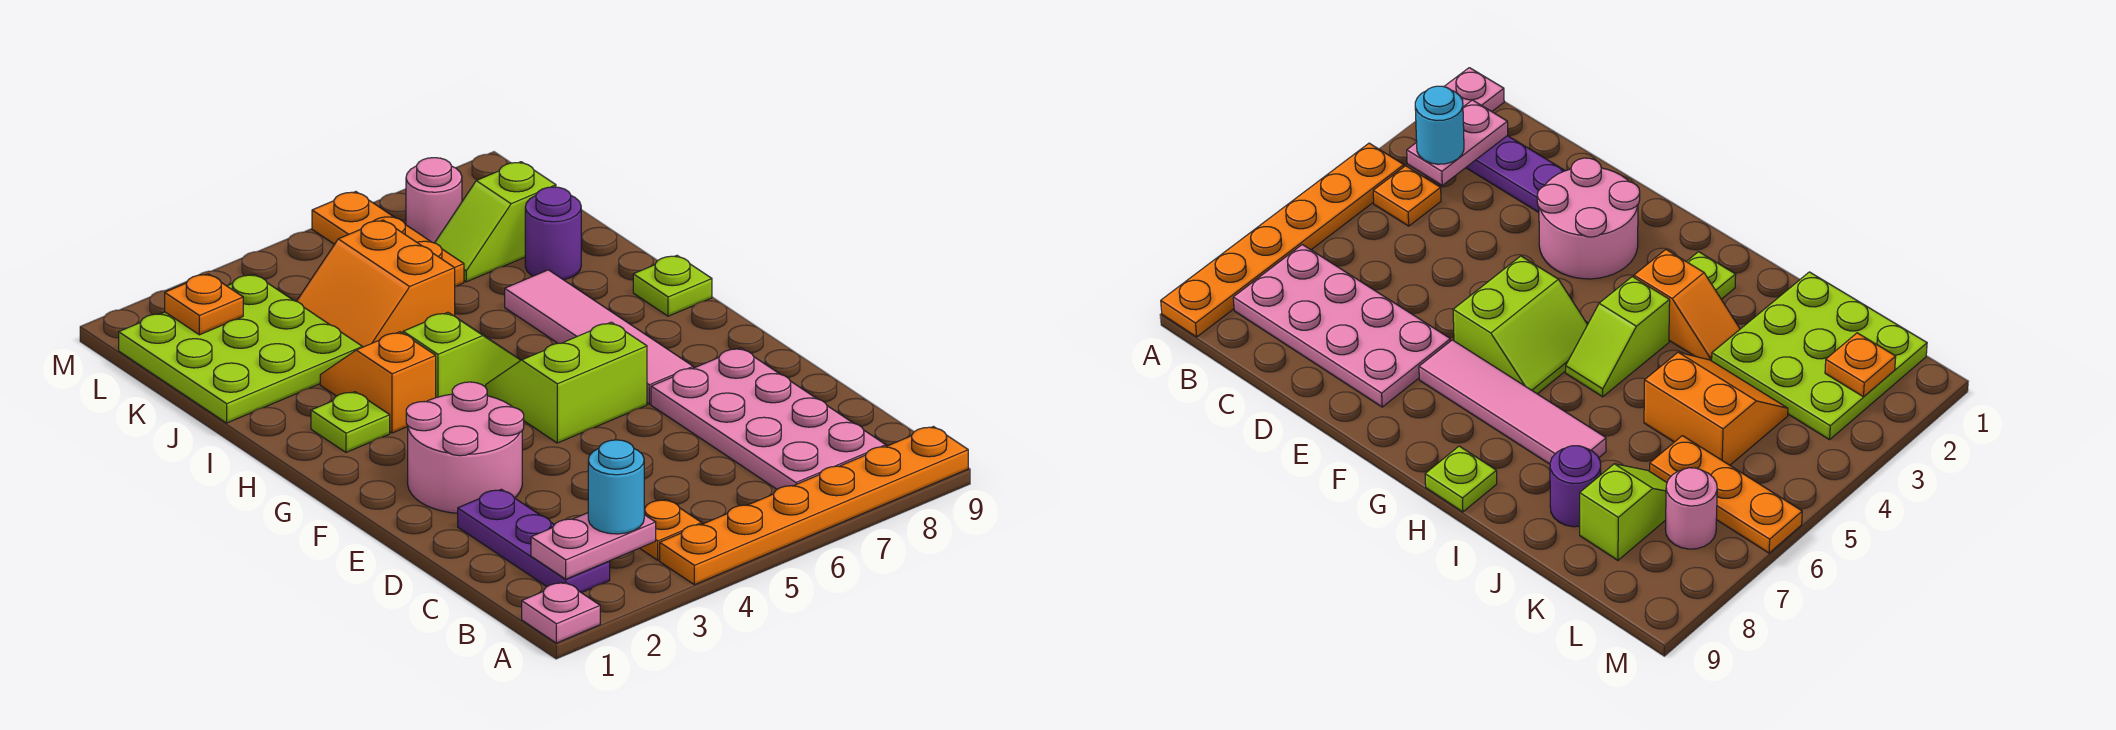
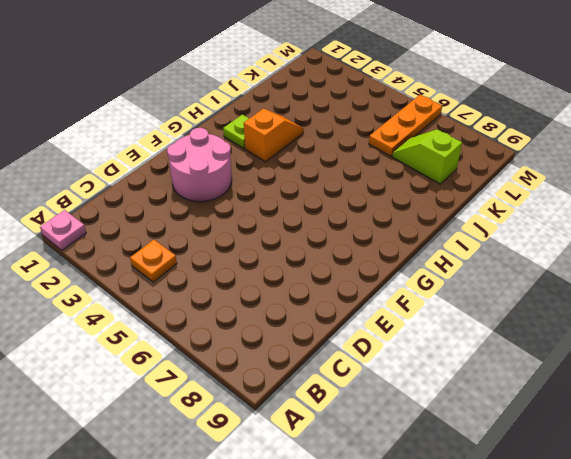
none -> orange 1x6 plate [660,427,968,585]
none -> purple 1x3 plate [458,489,610,593]
none -> pink 2x4 plate [651,348,886,489]

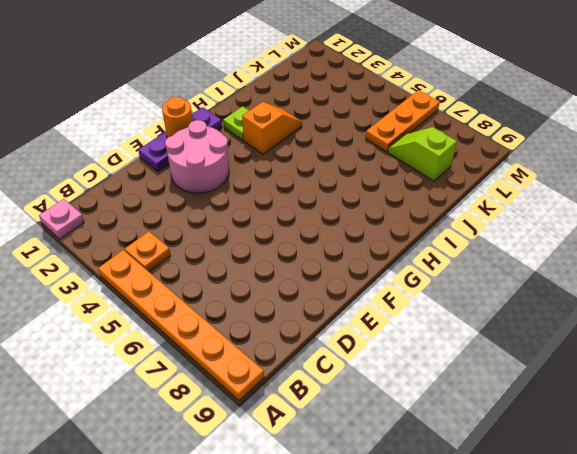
purple 1x3 plate [138,107,222,171] -> purple 1x3 plate moved to [458,489,610,593]
orange 1x1 round brick [162,97,193,138] -> none
none -> pink 2x4 plate [651,348,886,489]
none -> lime 2x2 slope [486,322,647,443]
none -> pink 1x4 tile [505,270,693,404]

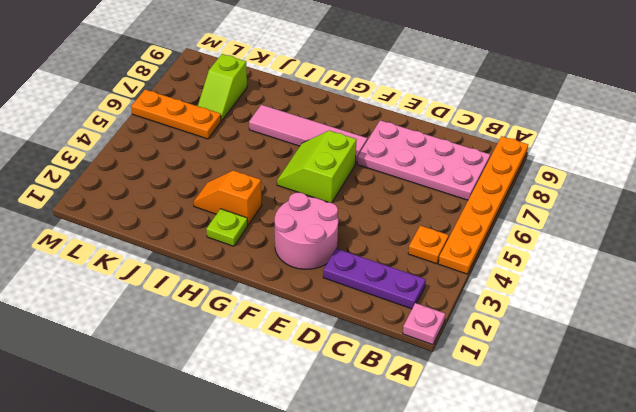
none -> lime 1x2 slope [403,312,521,397]
none -> lime 1x1 plate [633,256,712,316]
none -> lime 3x3 plate [119,274,362,423]

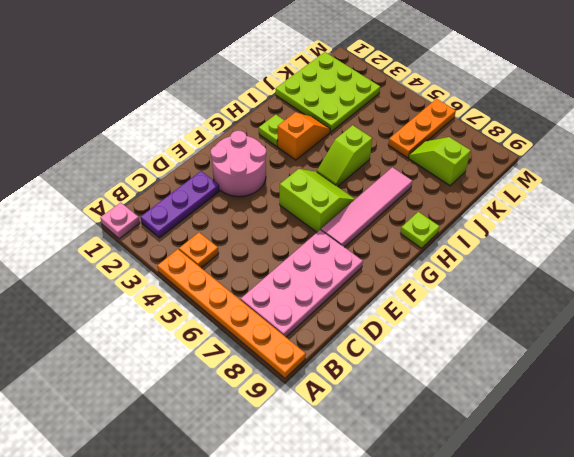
lime 1x2 slope [317,125,372,187] -> lime 1x2 slope turned to [403,312,521,397]
none -> orange 2x2 slope [297,220,455,347]
none -> purple 1x1 round brick [525,187,581,280]
none -> pink 1x1 round brick [406,158,462,243]

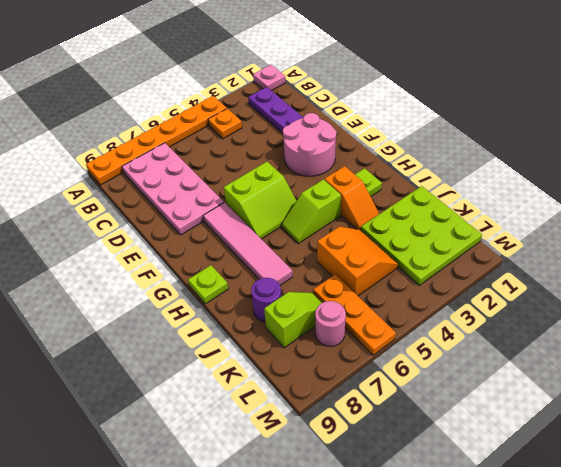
none -> pink 1x2 plate [531,513,656,579]
none -> orange 1x1 plate [165,274,243,335]
none -> cyan 1x1 round brick [588,440,644,534]

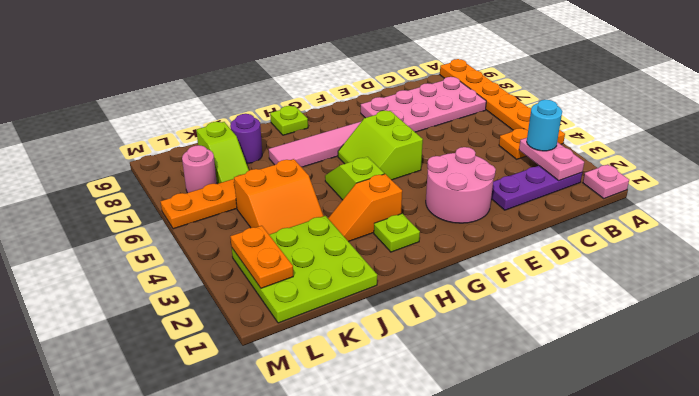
orange 1x2 plate [230,226,293,288] -> orange 1x1 plate [165,274,243,335]

